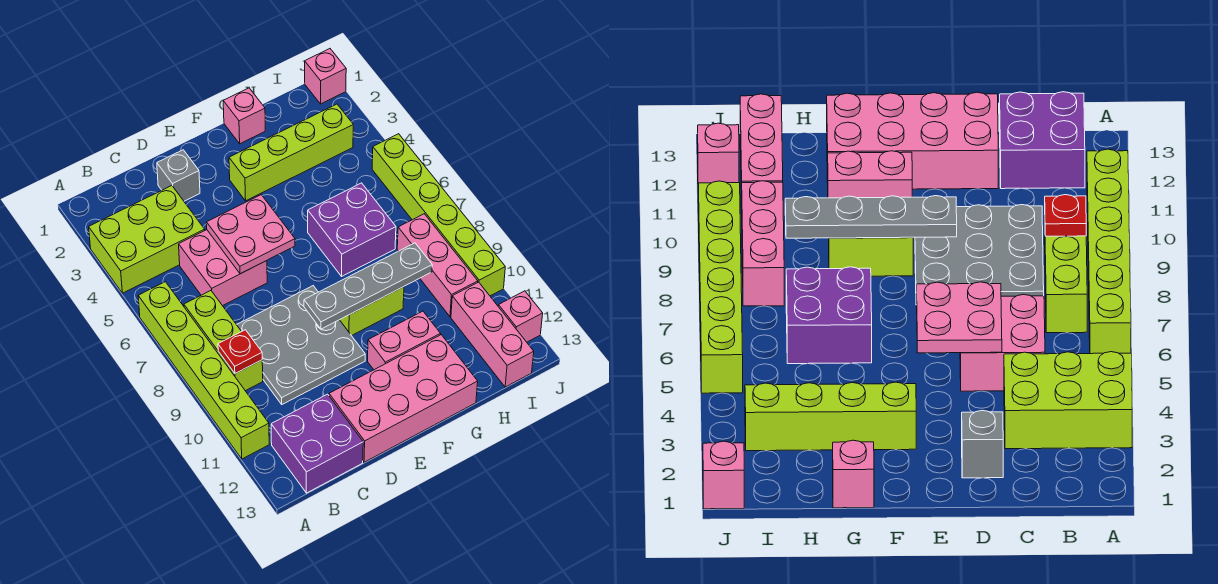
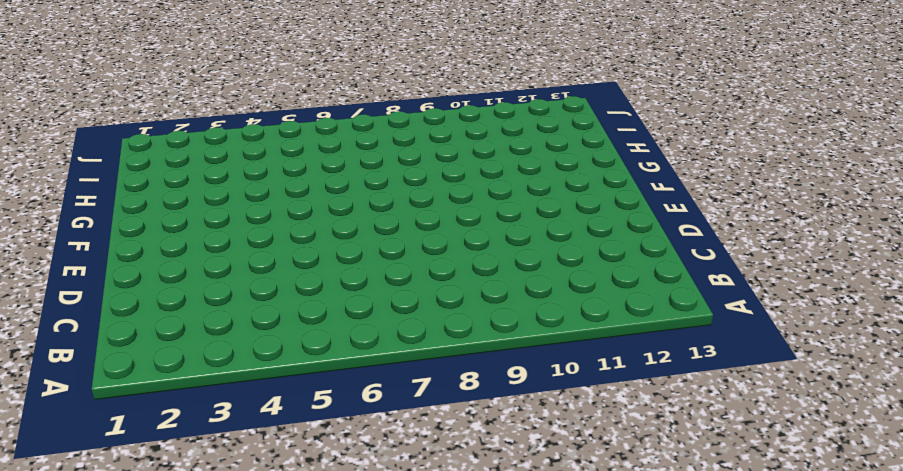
none -> lime 2x3 brick [89,186,205,293]
none -> lime 1x6 brick [138,282,269,459]
none -> lime 1x3 brick [184,291,263,391]

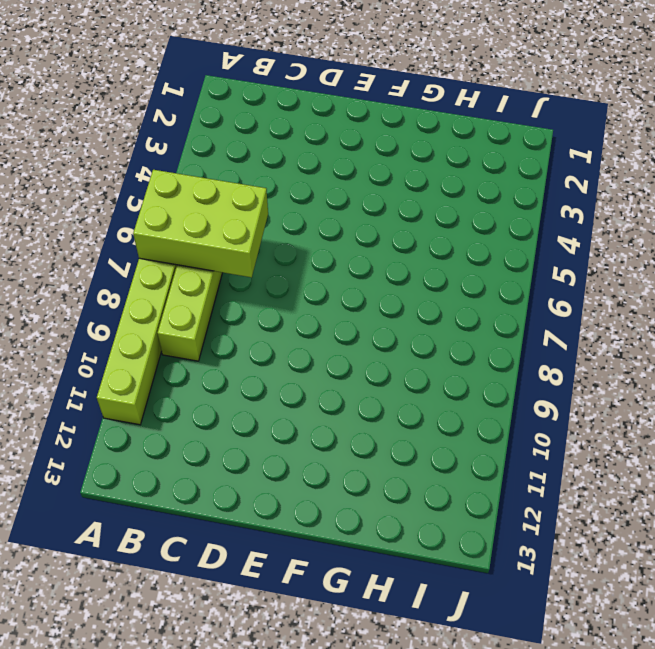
lime 2x3 brick [133,170,268,277] -> lime 2x3 brick moved to [89,186,205,293]
none -> purple 2x2 brick [271,394,363,493]
none -> pink 2x2 brick [179,230,267,306]
none -> grey 3x3 plate [237,286,365,404]

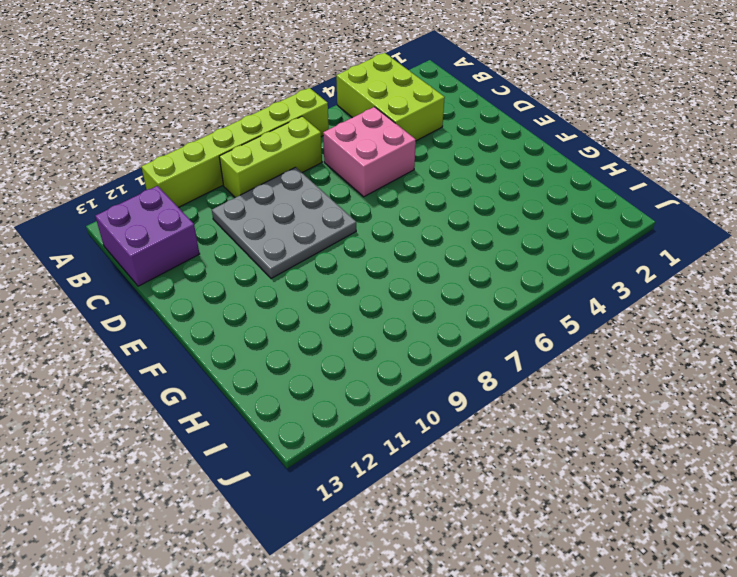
none -> grey 1x1 brick [157,150,200,201]
none -> pink 2x4 brick [329,335,478,462]
none -> lime 1x4 brick [229,104,353,201]

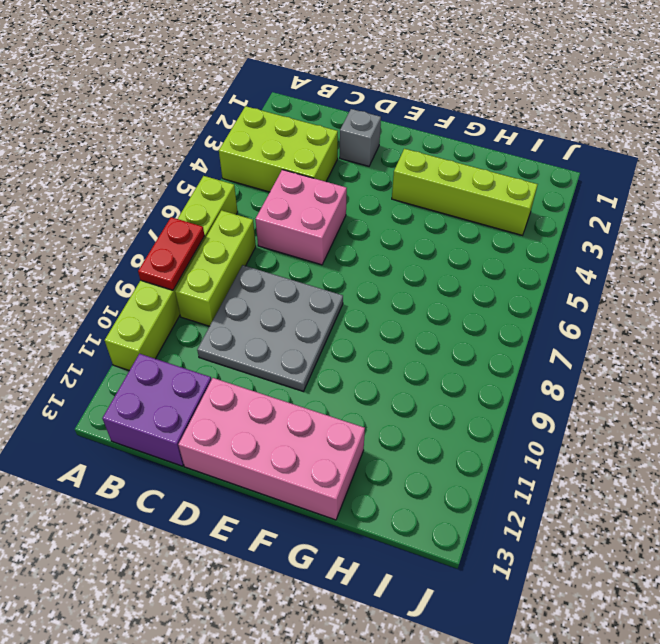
red 1x2 plate [138,217,205,290] -> none
none -> lime 1x2 brick [340,287,404,336]
none -> pink 1x2 brick [368,311,440,370]
none -> pink 1x1 brick [223,88,265,144]

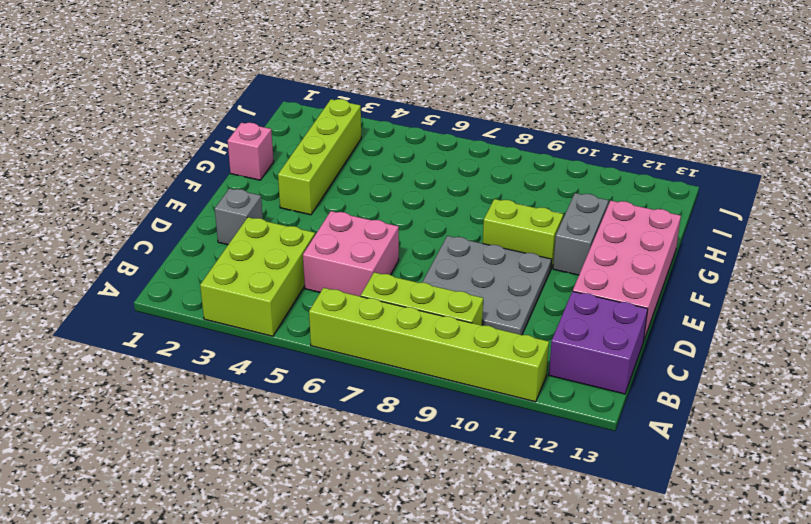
lime 1x2 brick [483,199,563,268] -> lime 1x2 brick turned to [340,287,404,336]
grey 1x2 brick [553,193,609,275] -> pink 1x2 brick [368,311,440,370]
none -> purple 2x2 brick [308,183,396,277]
none -> pink 1x3 brick [397,214,478,317]
none -> pink 1x3 brick [451,282,534,387]

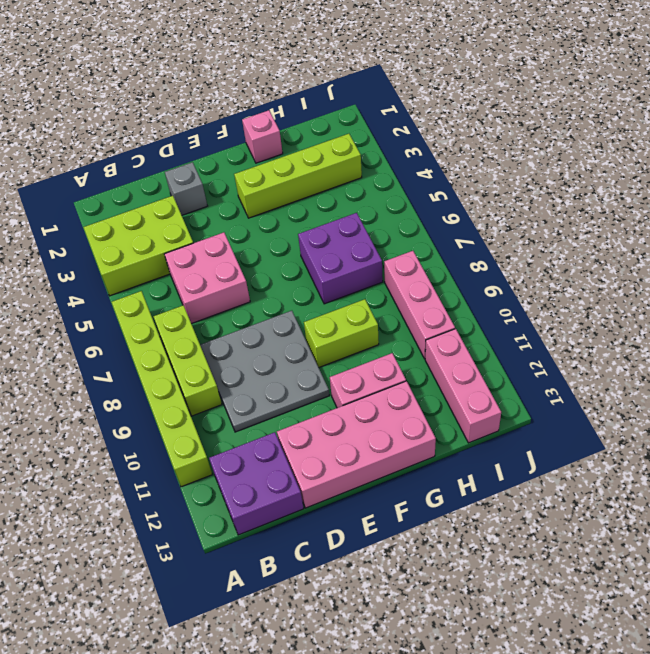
none -> pink 1x1 brick [305,49,346,104]
none -> lime 1x6 brick [372,134,505,296]
none -> pink 1x1 brick [498,291,543,342]

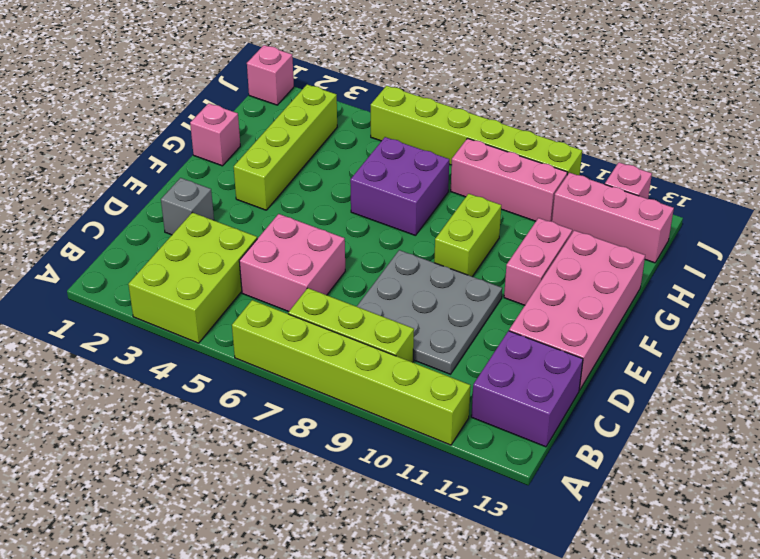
none -> red 1x1 plate [218,330,262,374]
none -> pink 2x2 plate [206,195,295,274]
none -> grey 1x4 plate [304,243,432,329]

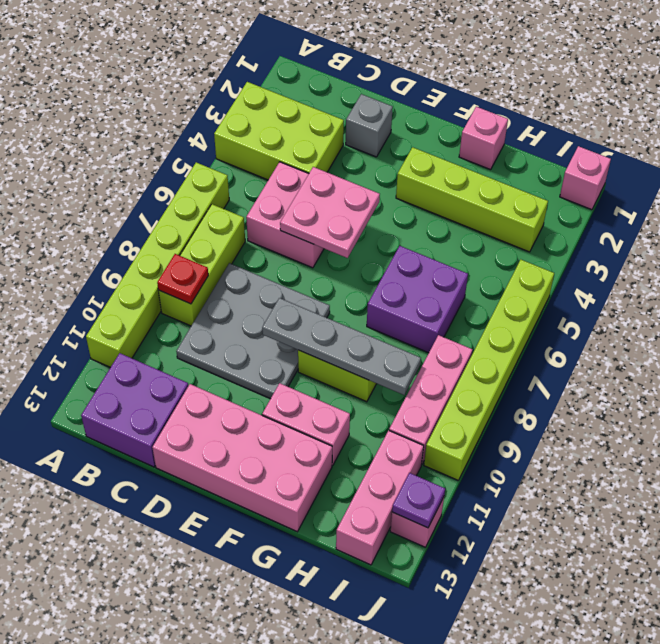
purple 1x1 plate [392,473,445,528] -> none

